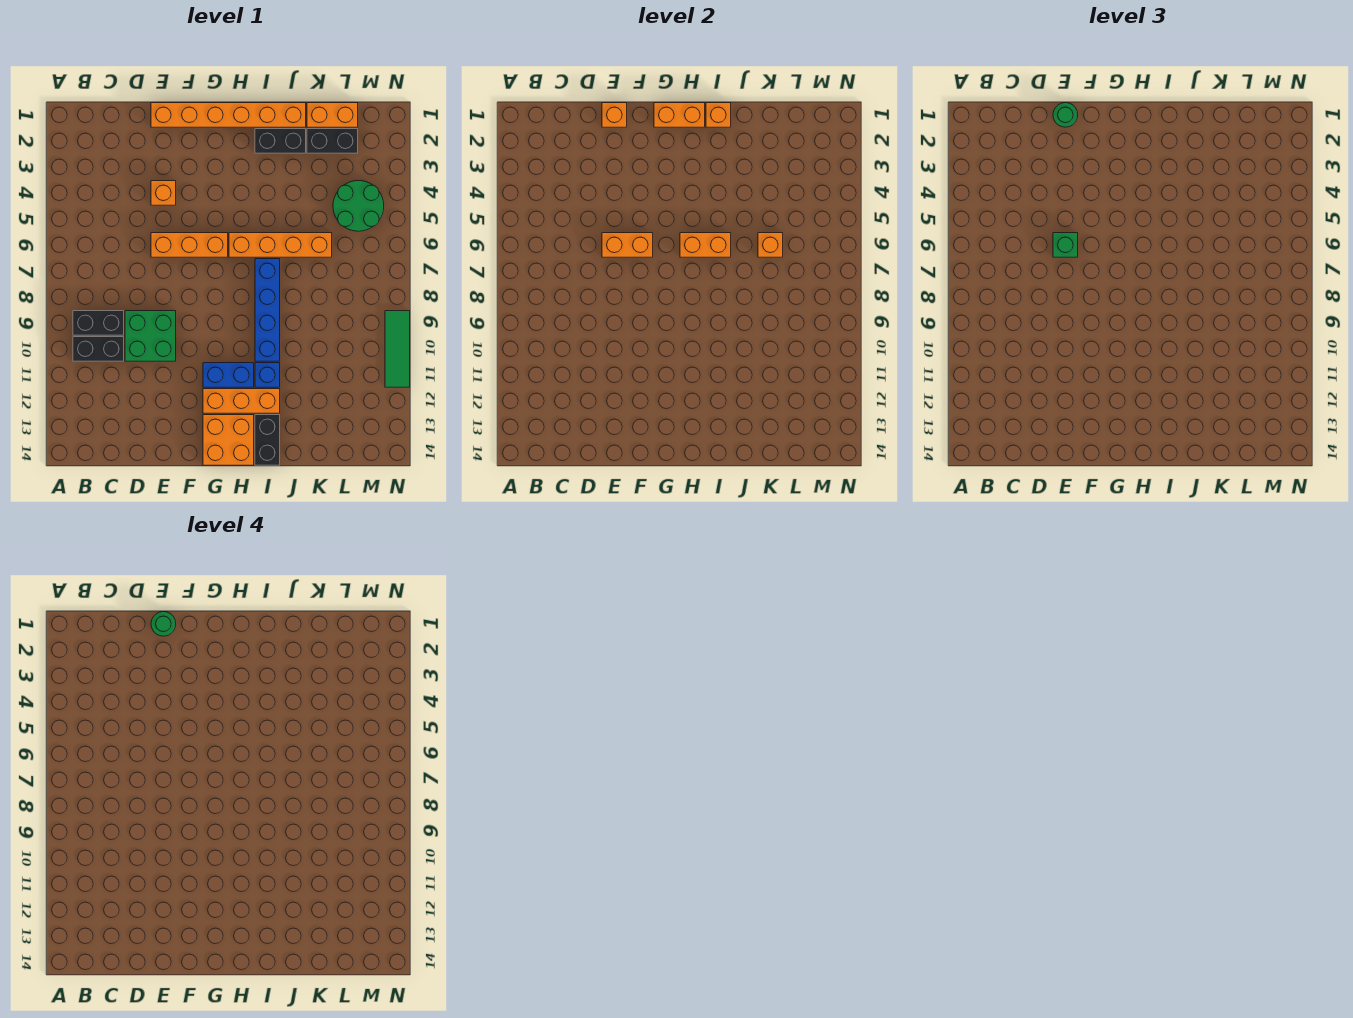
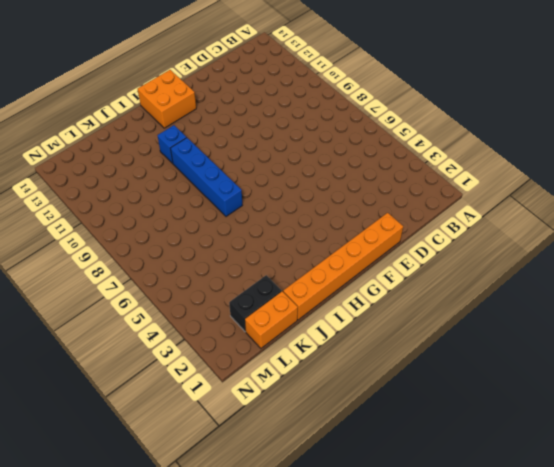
none -> black 1x2 brick [73,311,124,335]
none -> black 1x2 brick [73,337,124,361]
none -> green 2x2 brick [125,311,176,361]

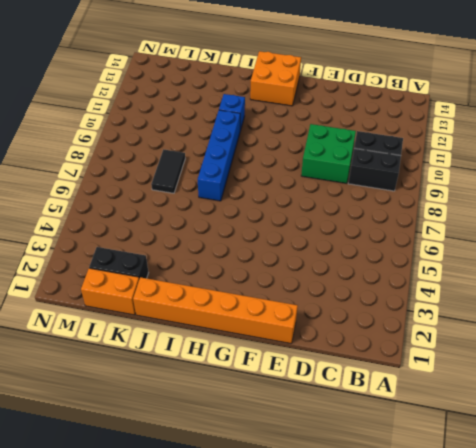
black 1x2 tile [151,149,185,193] -> none
none -> orange 1x1 brick [151,181,176,205]
none -> orange 1x3 brick [151,233,228,257]
none -> blue 1x2 brick [203,363,254,387]

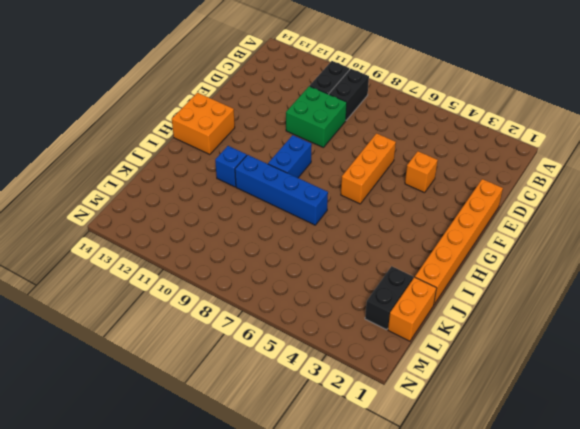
blue 1x2 brick [268,135,312,178] -> blue 1x2 brick moved to [203,363,254,387]
none -> orange 1x3 brick [203,389,280,413]
none -> orange 1x4 brick [229,233,332,257]
none -> black 1x2 brick [255,129,306,153]

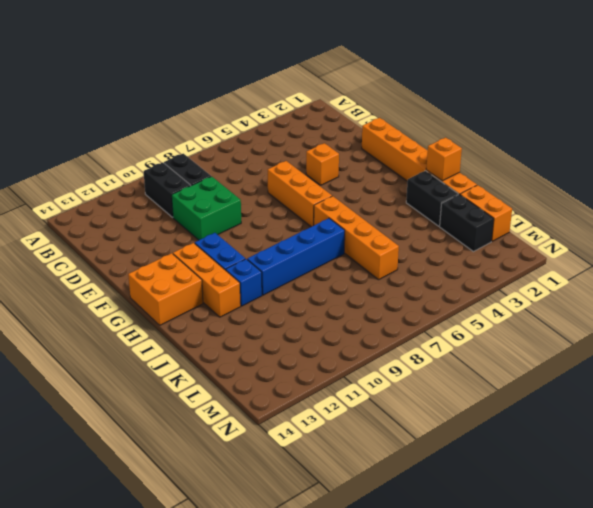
none -> black 1x2 brick [255,415,280,465]
none -> green 2x2 round brick [333,181,384,231]
none -> green 1x3 tile [385,311,410,387]

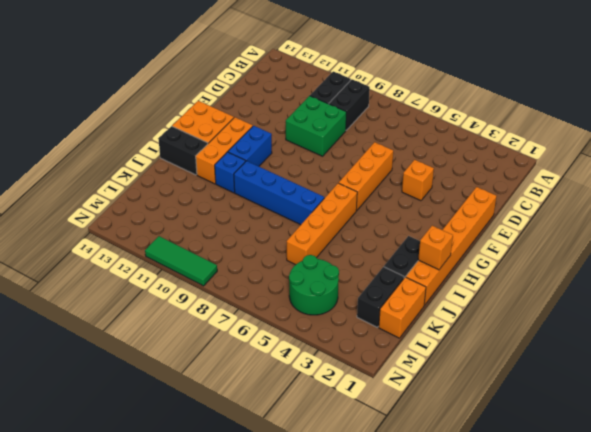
none -> orange 1x1 brick [602,103,627,127]
none -> orange 1x2 brick [602,233,653,257]
none -> orange 1x2 brick [654,103,705,127]

